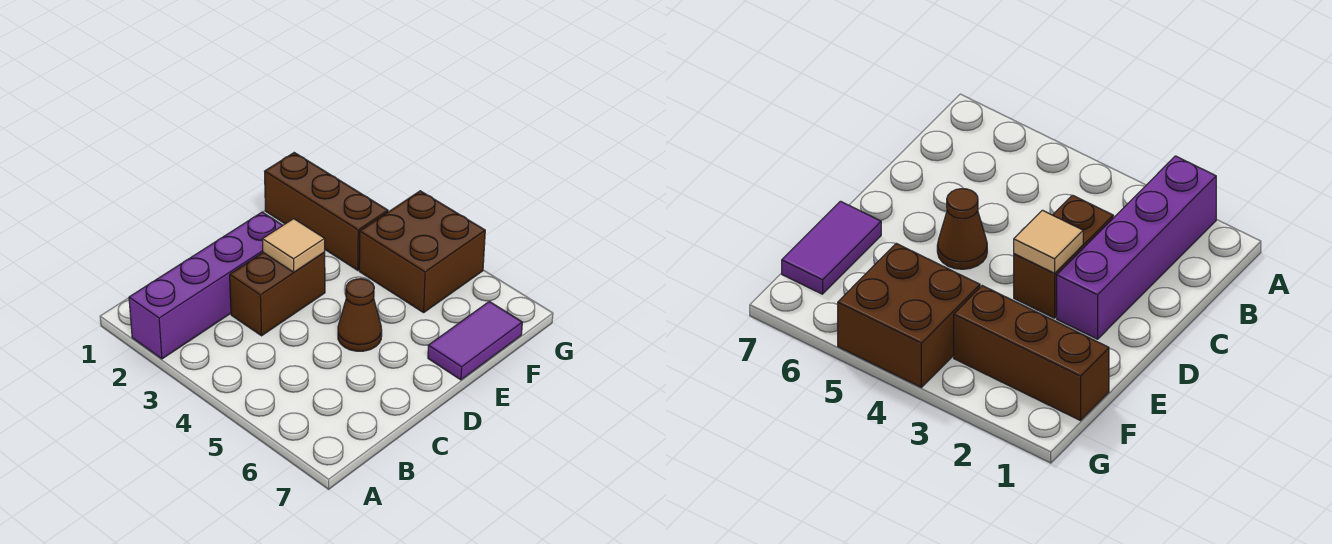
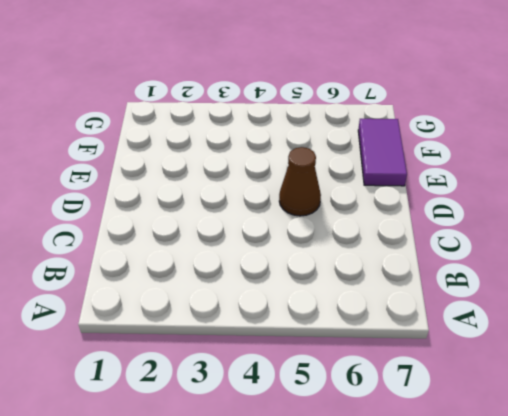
none -> purple 1x4 brick [129,212,283,359]
none -> brown 1x2 brick [230,252,325,336]

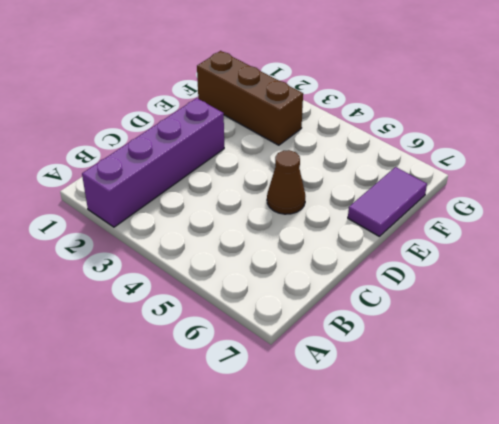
none -> brown 1x2 brick [230,252,325,336]
none -> brown 2x2 brick [359,191,485,313]

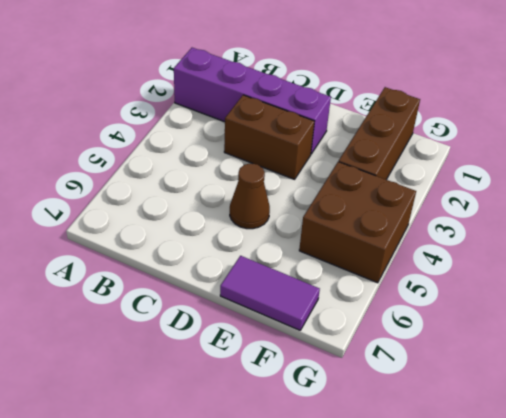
none -> tan 1x1 tile [263,219,325,272]

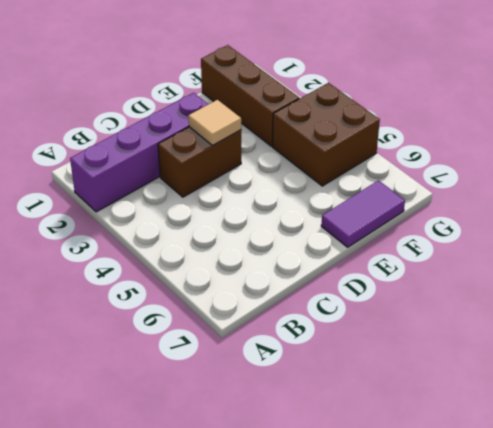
none -> brown 1x1 cone [338,279,382,351]

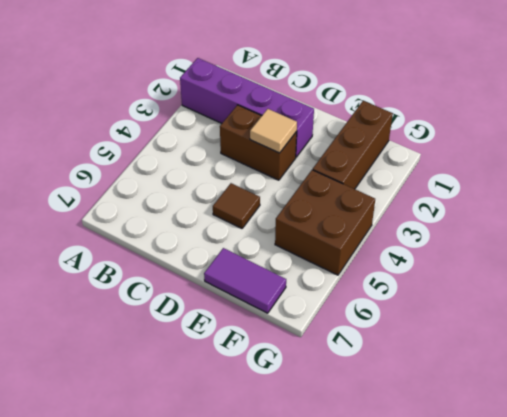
brown 1x1 tile [213,183,260,228] -> brown 1x1 cone [338,279,382,351]

